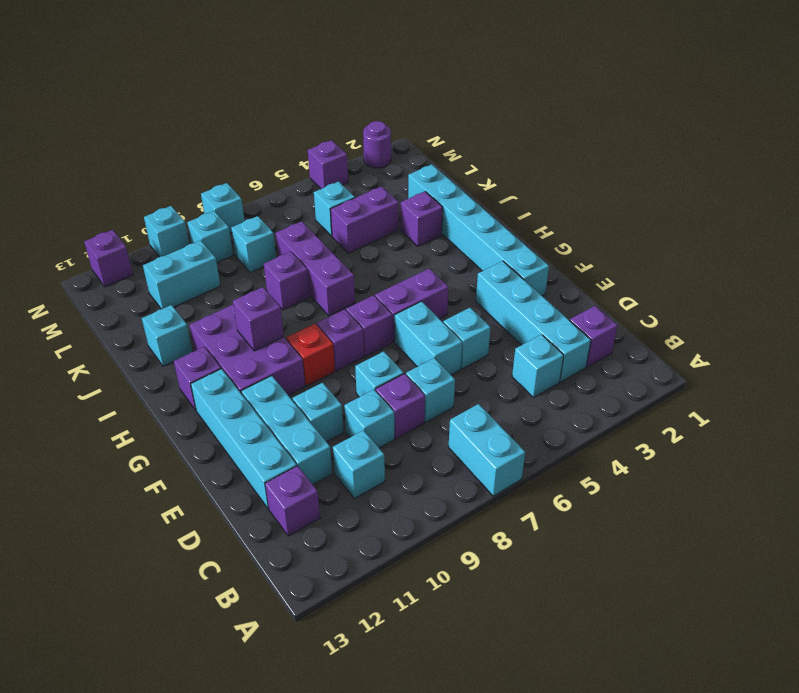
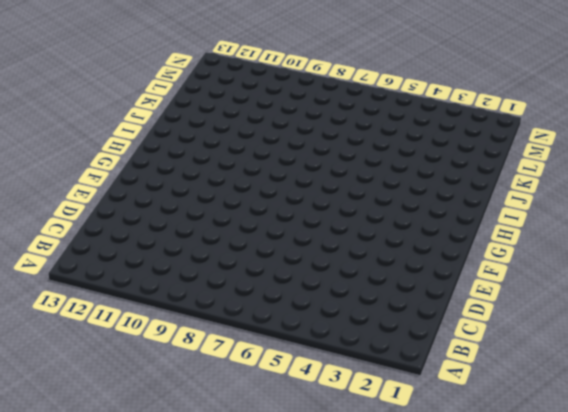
none -> cyan 1x2 brick [449,404,525,496]
none -> purple 1x1 brick [570,306,618,367]
none -> cyan 1x4 brick [476,261,591,382]
none -> cyan 1x1 brick [512,335,564,397]

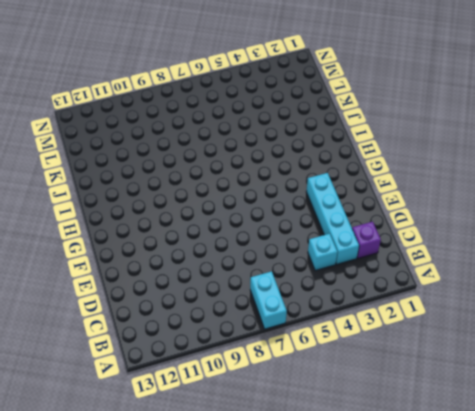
none -> cyan 1x1 brick [333,430,385,499]
none -> purple 1x1 brick [265,466,320,536]
none -> cyan 1x1 brick [406,358,455,422]
none -> purple 1x1 brick [376,374,425,439]

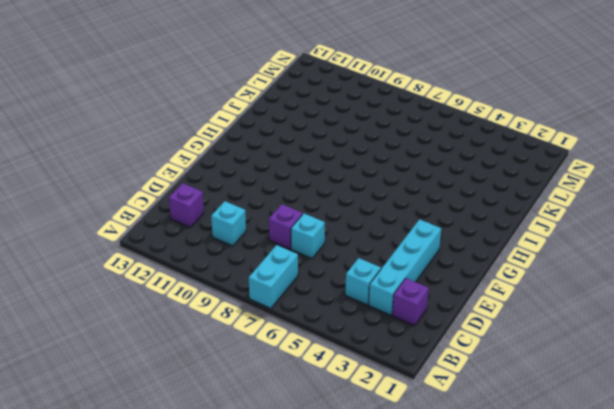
none -> cyan 1x1 brick [344,390,394,448]
none -> cyan 1x3 brick [241,376,332,485]
none -> cyan 1x4 brick [191,369,297,509]
none -> cyan 1x1 brick [443,308,491,369]

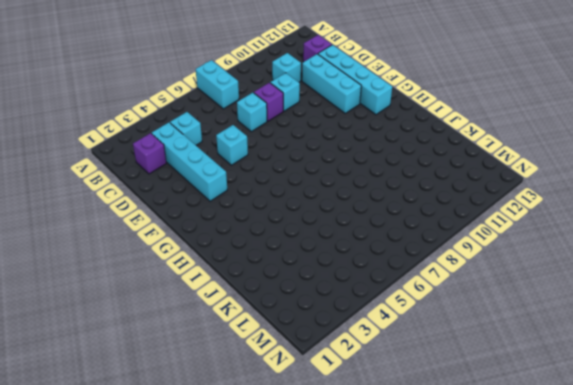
none -> cyan 1x2 brick [395,301,462,375]
none -> cyan 1x1 brick [355,351,404,397]
none -> cyan 1x1 brick [293,383,343,442]
none -> cyan 1x6 brick [408,164,549,296]

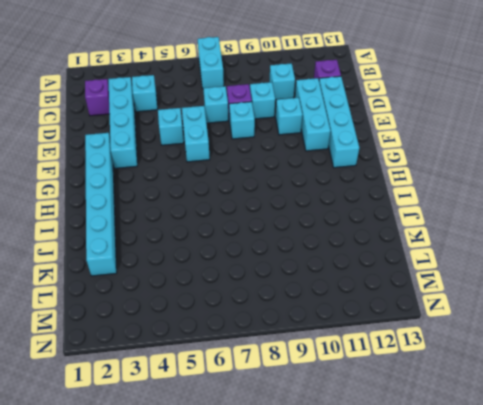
none -> purple 1x2 brick [375,268,448,342]
none -> purple 1x1 brick [346,295,392,356]
none -> purple 1x1 brick [317,309,364,371]
none -> red 1x1 brick [286,324,335,386]

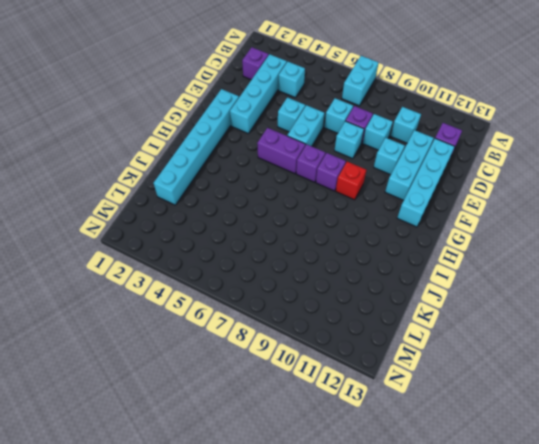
none -> purple 2x3 brick [189,305,305,395]
none -> purple 1x1 brick [174,347,221,410]
none -> purple 1x3 brick [276,221,355,316]
none -> purple 1x1 brick [401,191,443,246]

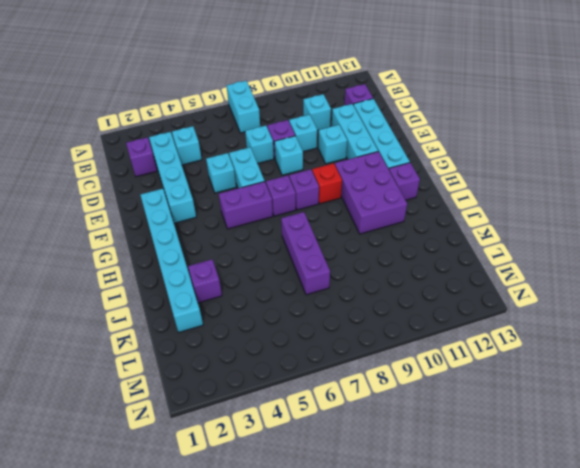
none -> purple 1x1 brick [264,252,310,310]
none -> cyan 1x1 brick [142,305,193,366]
none -> purple 1x2 brick [330,186,399,253]
none -> cyan 1x1 brick [314,181,355,236]

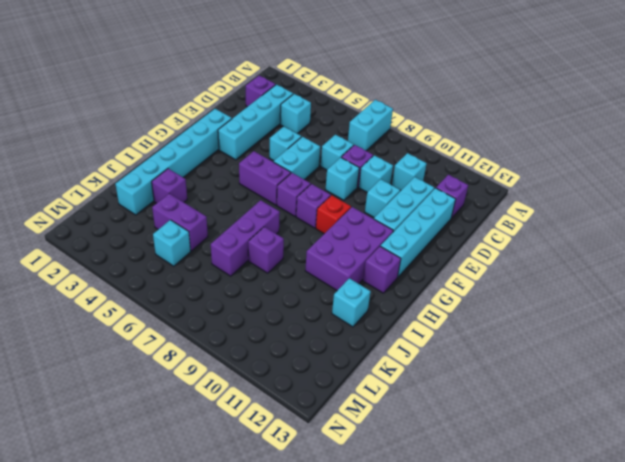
none -> cyan 1x1 brick [231,216,276,273]
none -> cyan 1x2 brick [143,241,220,309]
none -> cyan 1x1 brick [187,211,233,263]
none -> purple 1x1 round brick [363,121,391,168]

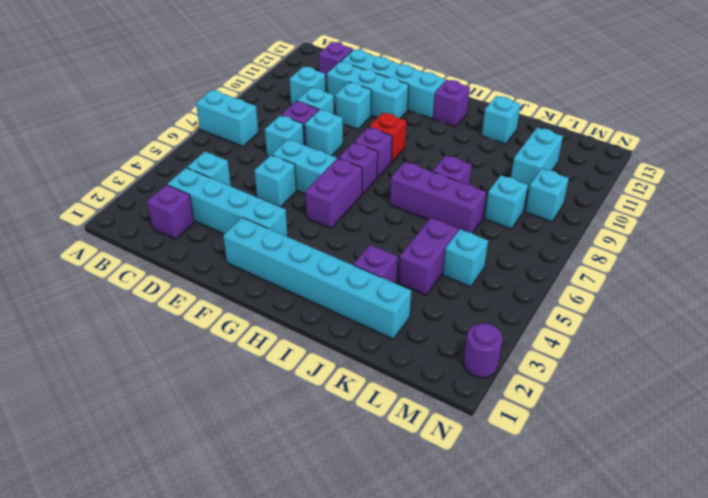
none -> purple 2x3 brick [189,305,305,395]
none -> purple 1x1 brick [308,140,348,189]
none -> cyan 1x1 brick [201,183,245,233]
none -> cyan 1x1 brick [144,206,189,257]

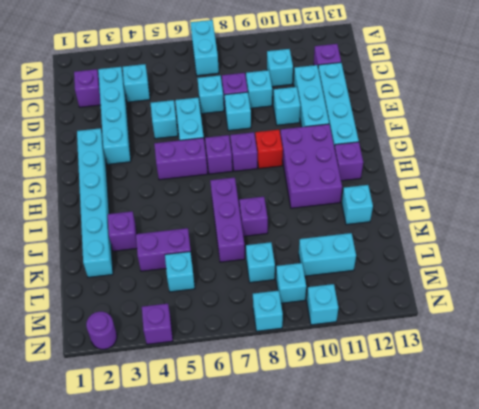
none -> purple 1x1 brick [84,230,133,287]
none -> purple 1x1 brick [233,287,284,351]

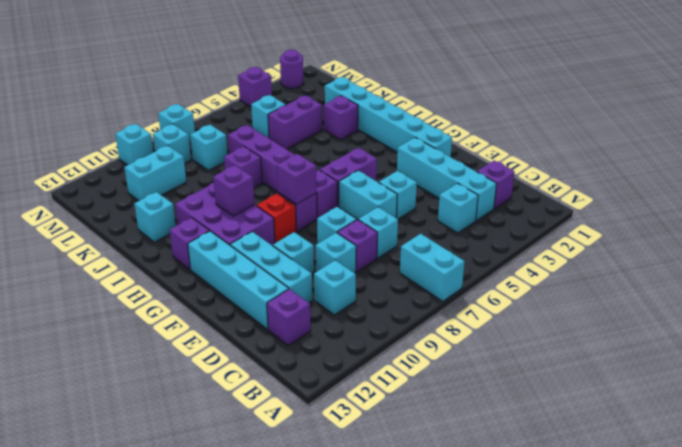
purple 1x1 brick [277,154,317,204] -> purple 1x1 brick moved to [84,230,133,287]

